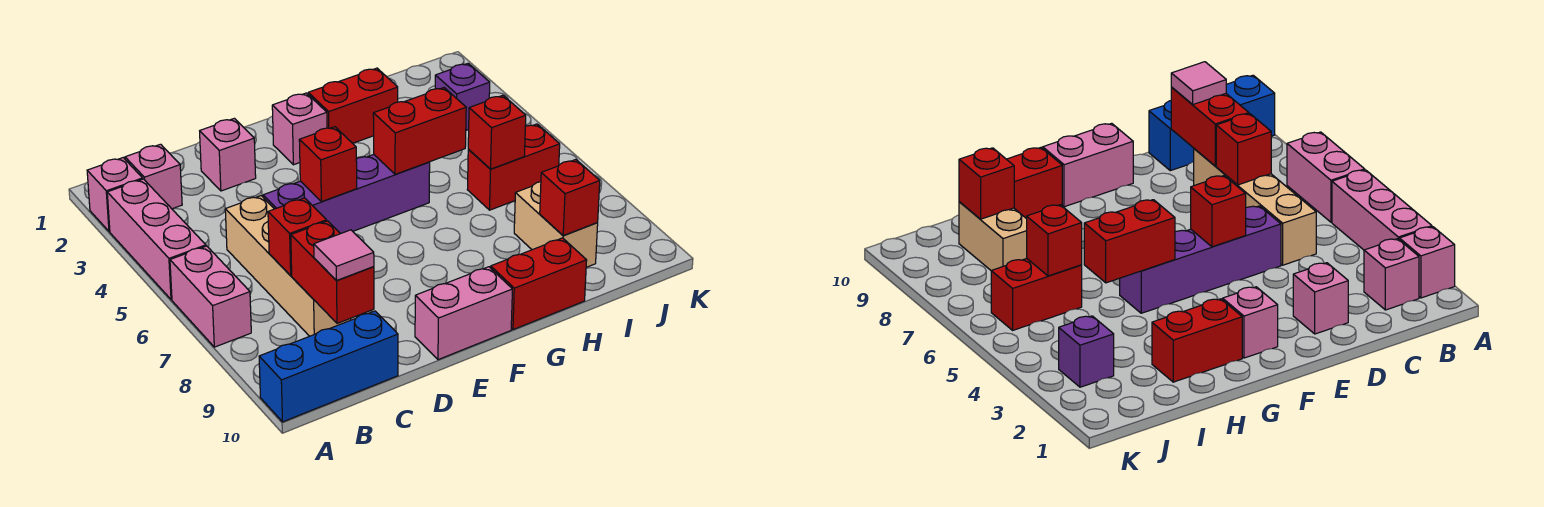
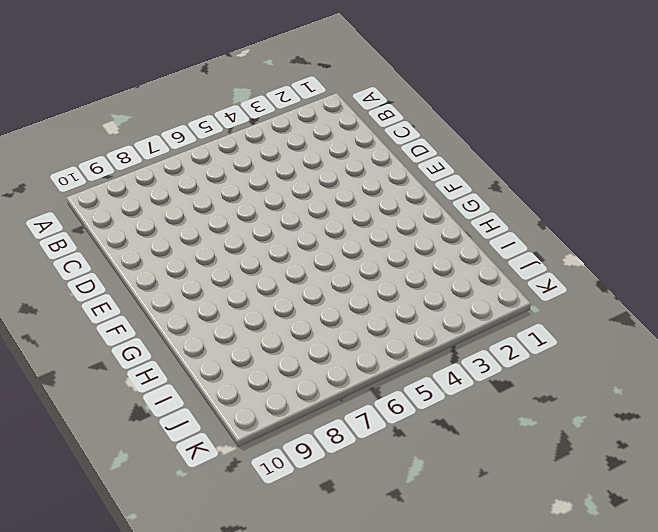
none -> pink 1x1 brick [87,158,143,232]
none -> pink 1x3 brick [107,179,206,300]
none -> pink 1x2 brick [170,246,251,347]

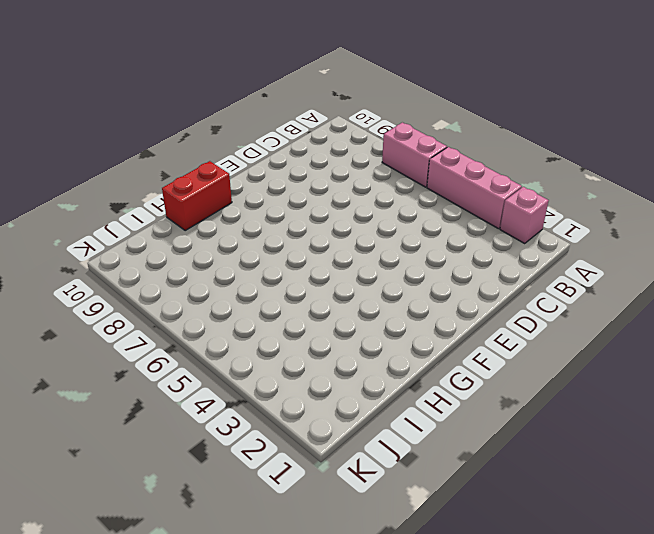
none -> blue 1x3 brick [259,311,398,422]
none -> pink 1x1 brick [125,144,182,209]
none -> tan 1x4 brick [225,196,351,336]

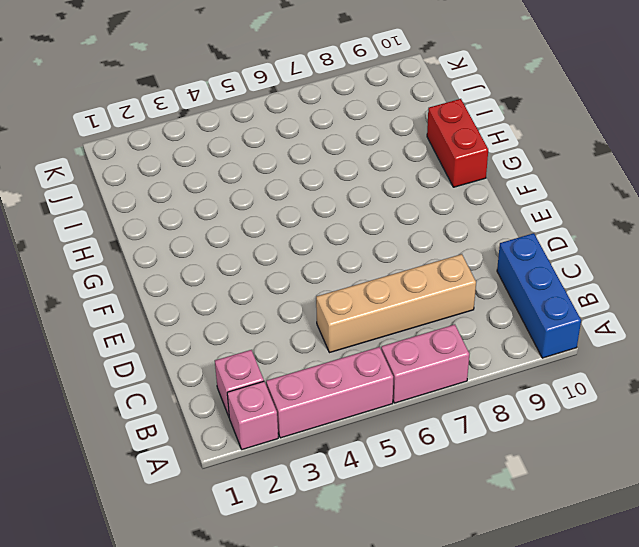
none -> pink 1x1 brick [200,118,256,191]
none -> purple 1x4 brick [263,155,430,234]
none -> pink 1x2 brick [415,267,512,360]

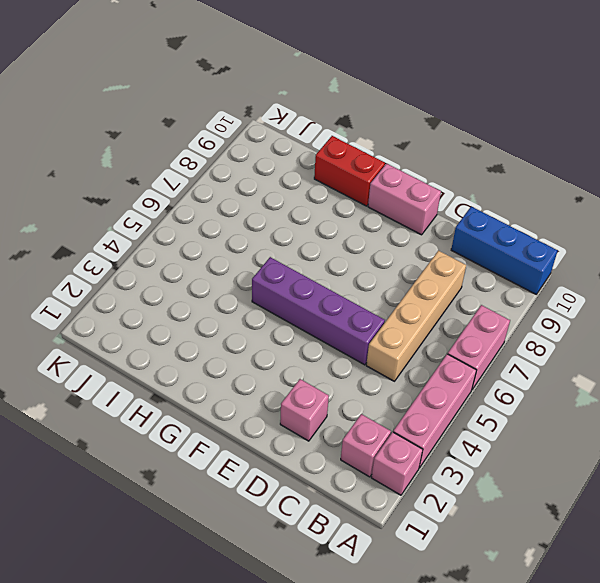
none -> pink 1x1 brick [272,93,327,165]
none -> red 1x2 brick [308,68,398,143]
none -> red 1x2 brick [467,124,560,210]

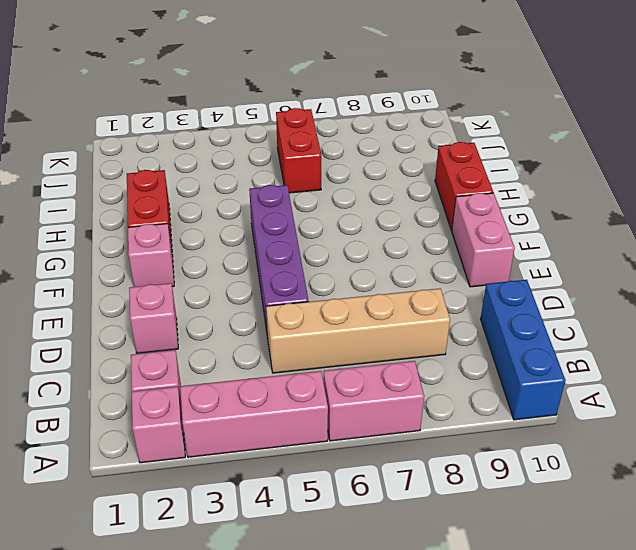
none -> tan 1x2 brick [514,182,598,267]
none -> purple 1x1 brick [435,63,490,130]
none -> red 1x1 brick [268,198,327,276]

